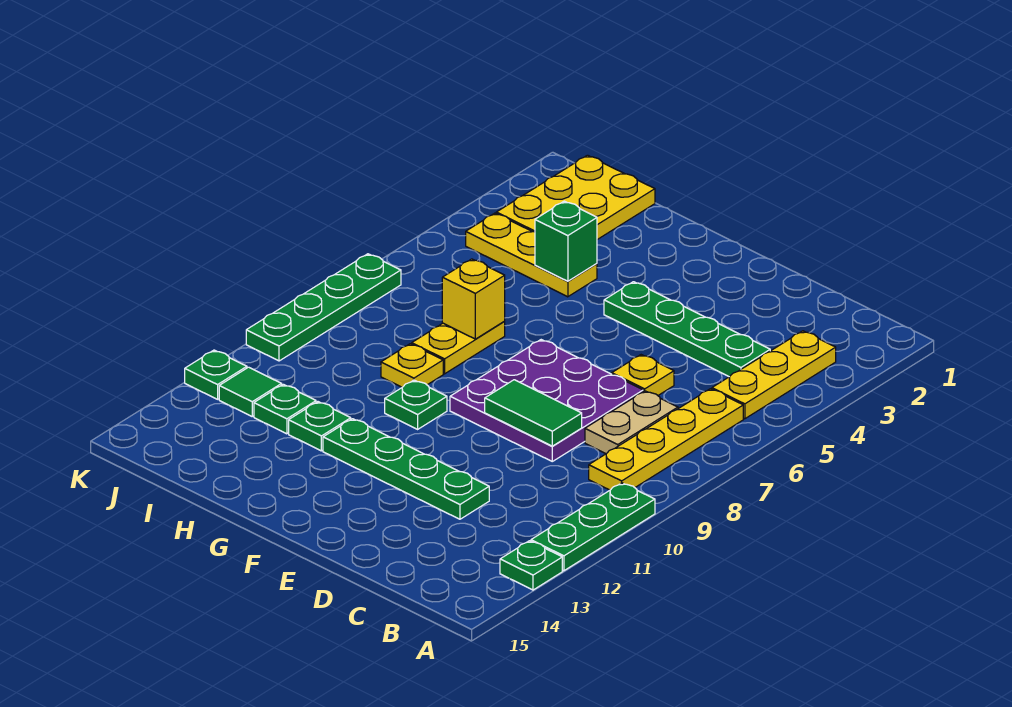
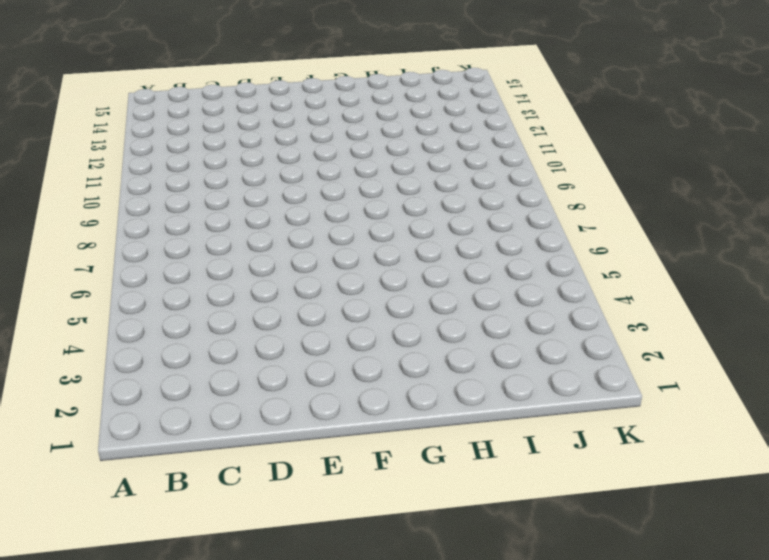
none -> green 1x3 plate [531,483,655,571]
none -> green 1x1 plate [500,541,562,590]
none -> yellow 1x3 plate [712,331,836,419]

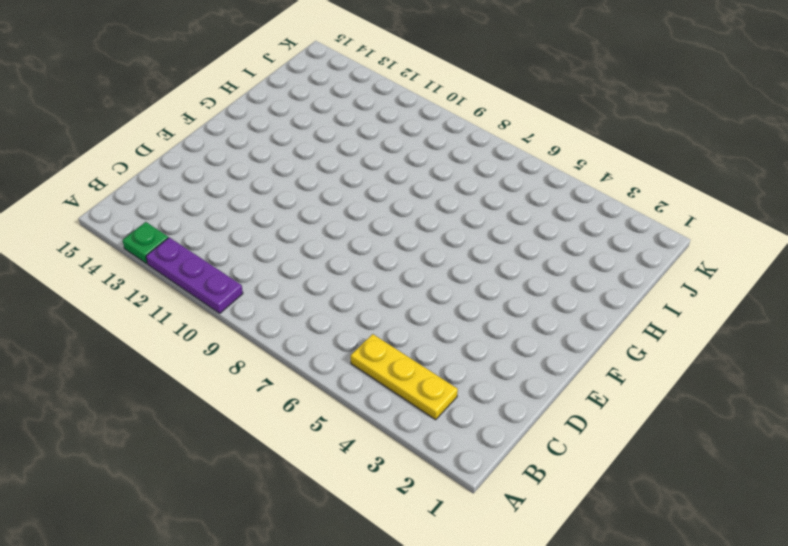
purple 1x3 plate [146,237,243,313] -> green 1x3 plate [531,483,655,571]
none -> yellow 1x4 plate [589,389,743,490]
none -> green 1x4 plate [604,282,770,377]
none -> tan 1x2 plate [585,391,678,454]

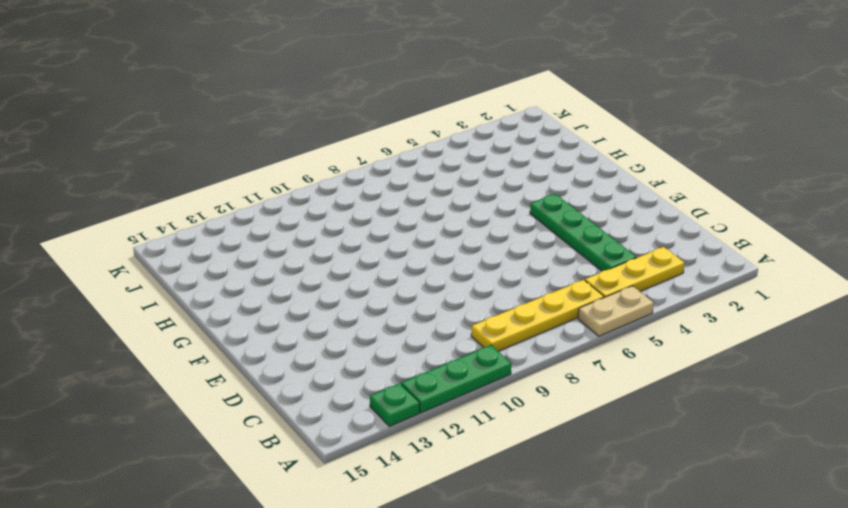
tan 1x2 plate [578,286,654,336] -> tan 1x2 plate moved to [585,391,678,454]
none -> yellow 1x1 plate [612,355,674,395]
none -> purple 3x3 plate [450,340,643,461]
none -> green 1x4 plate [323,419,489,519]

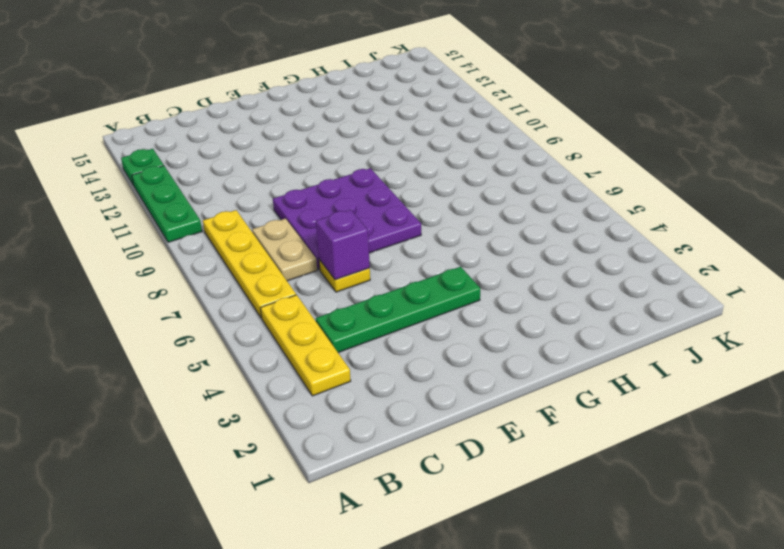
purple 1x1 brick [316,210,370,280] -> none
none -> green 1x4 plate [323,419,489,519]
none -> green 1x1 plate [385,380,447,429]
none -> yellow 1x3 plate [466,213,597,297]

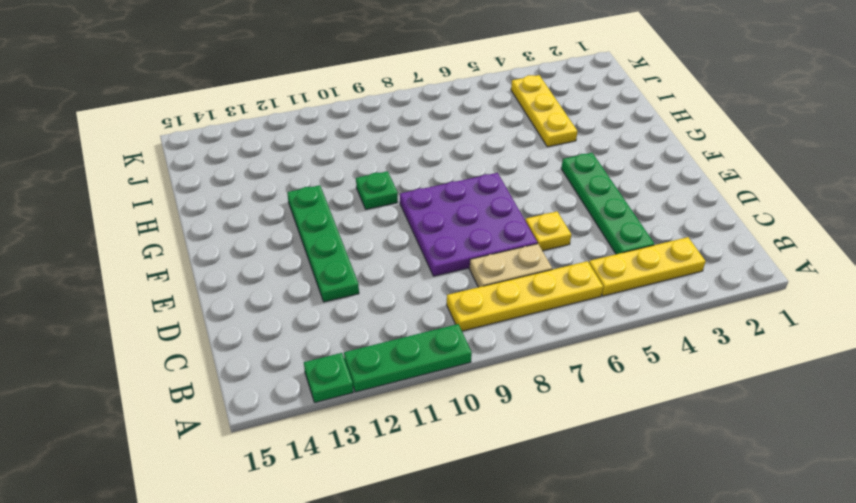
none -> yellow 1x2 plate [412,322,505,374]
none -> yellow 1x1 plate [381,344,443,387]
none -> green 1x1 plate [289,402,351,451]

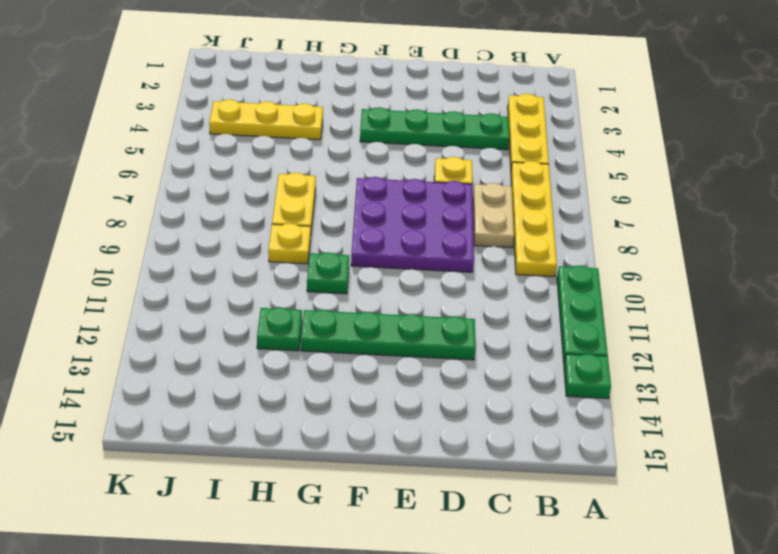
none -> yellow 2x3 plate [496,155,655,240]
none -> green 1x1 plate [254,384,316,434]
none -> green 1x1 tile [219,367,282,416]

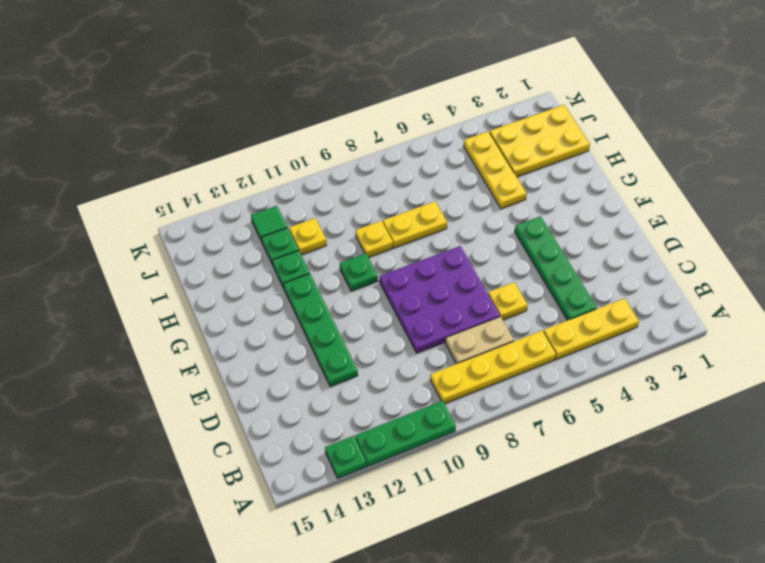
yellow 1x1 plate [289,218,327,255] -> none
none -> green 1x4 plate [246,254,401,361]
none -> green 1x1 plate [185,350,247,399]
none -> green 1x2 tile [485,380,582,446]

